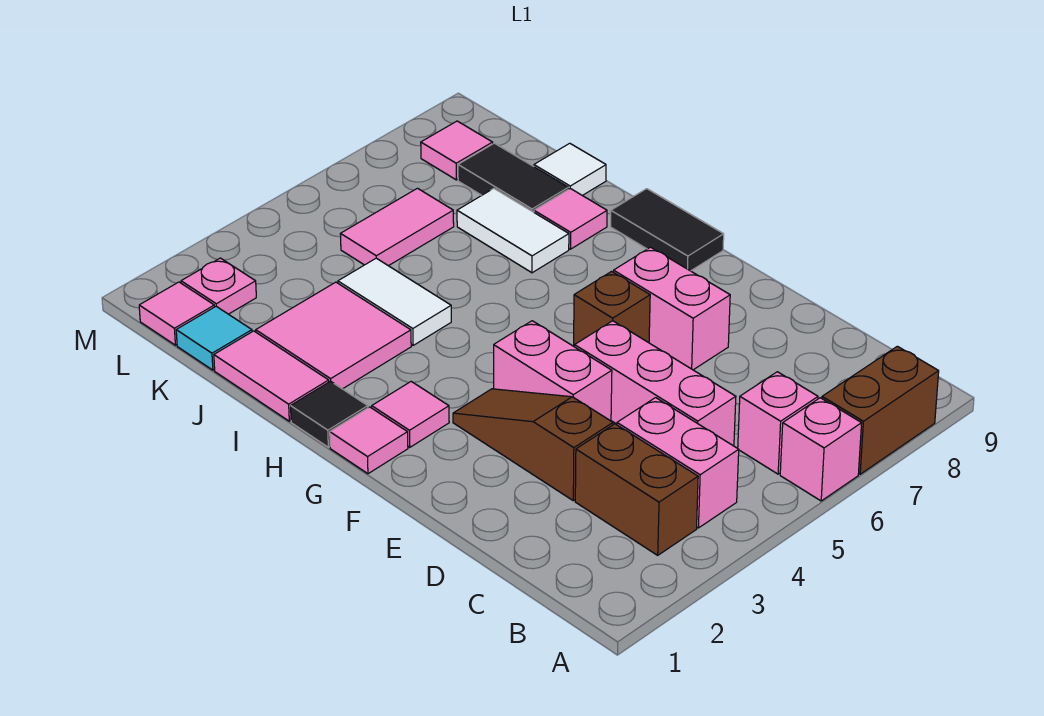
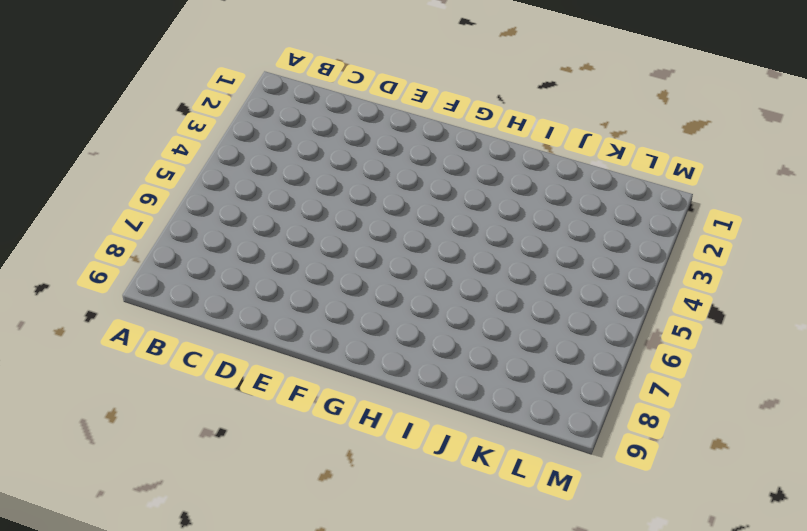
none -> pink 1x1 brick [780,398,862,501]
none -> brown 1x2 brick [822,346,939,474]
none -> brown 1x2 brick [575,424,698,555]

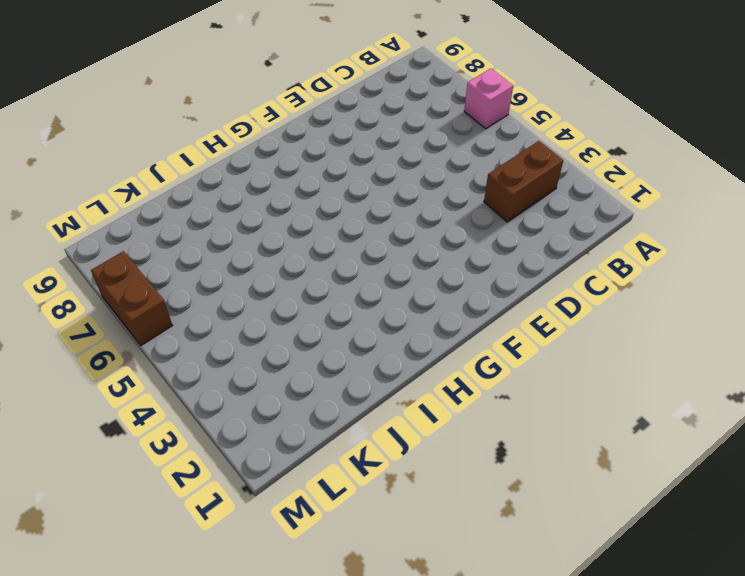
brown 1x2 brick [91,251,173,345] -> brown 1x2 brick moved to [822,346,939,474]
none -> pink 1x2 brick [617,398,739,528]
none -> pink 1x1 brick [738,372,818,474]
none -> pink 1x3 brick [575,321,736,446]

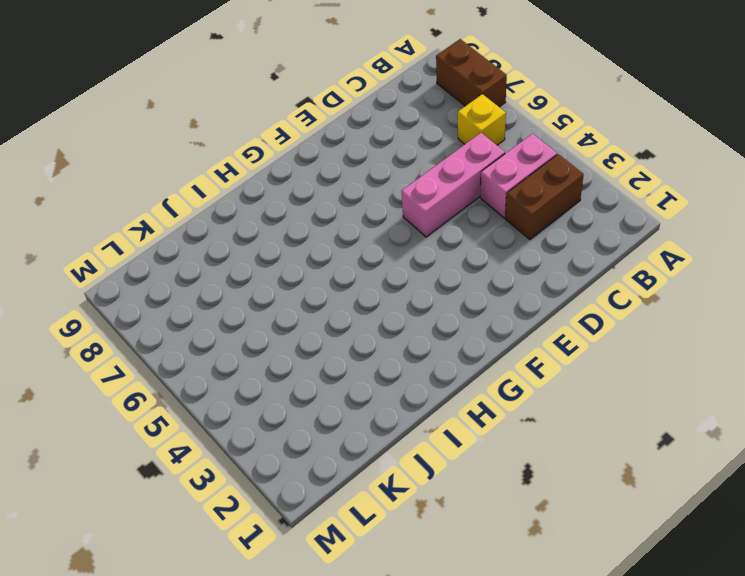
yellow 1x1 brick [458,94,506,145] -> pink 1x1 brick [738,372,818,474]
none -> pink 1x1 brick [780,398,862,501]
none -> brown 1x3 slope [453,389,613,501]
none -> pink 1x2 brick [494,321,612,421]

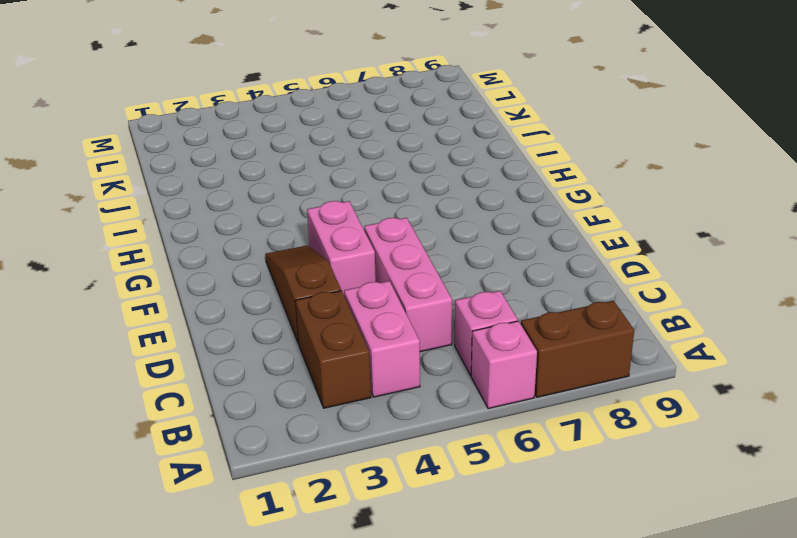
none -> pink 1x2 brick [613,247,730,370]
none -> brown 1x1 brick [574,271,650,347]
none -> pink 1x1 tile [330,407,408,474]

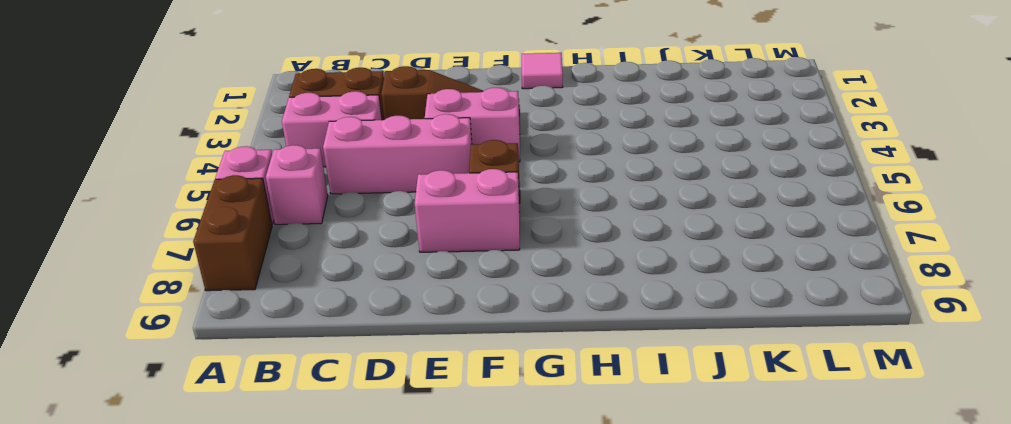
none -> pink 1x1 tile [372,382,449,447]
none -> black 1x2 tile [611,189,724,271]
none -> black 1x1 tile [291,381,368,447]

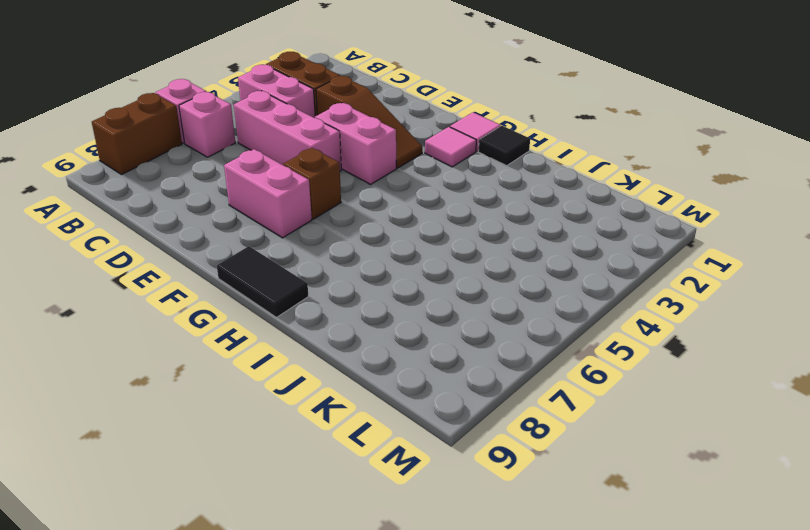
none -> pink 1x2 tile [214,331,329,421]
none -> pink 2x2 tile [256,282,411,389]
none -> white 1x2 tile [338,258,451,345]

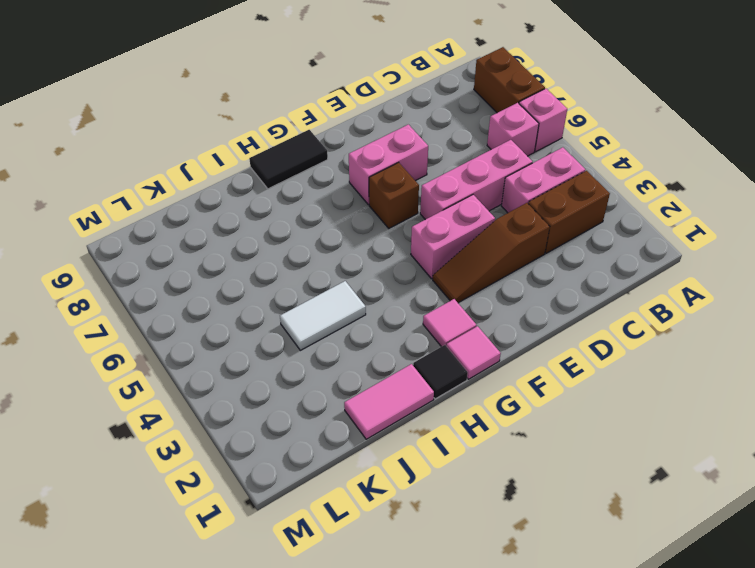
none -> pink 2x2 tile [256,282,411,389]
none -> white 1x2 tile [457,189,569,273]
none -> pink 1x1 tile [534,189,607,249]

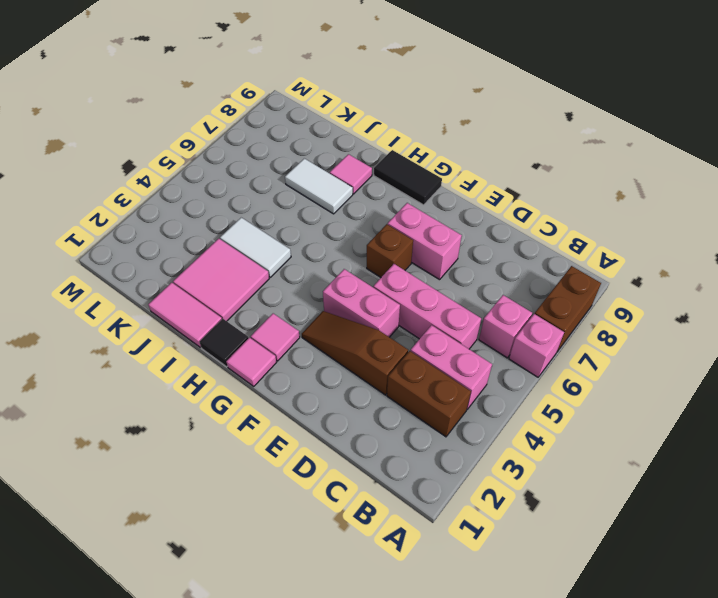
none -> black 1x2 tile [458,143,568,212]
none -> white 1x1 tile [534,143,606,195]
none -> cyan 1x1 tile [176,306,252,370]

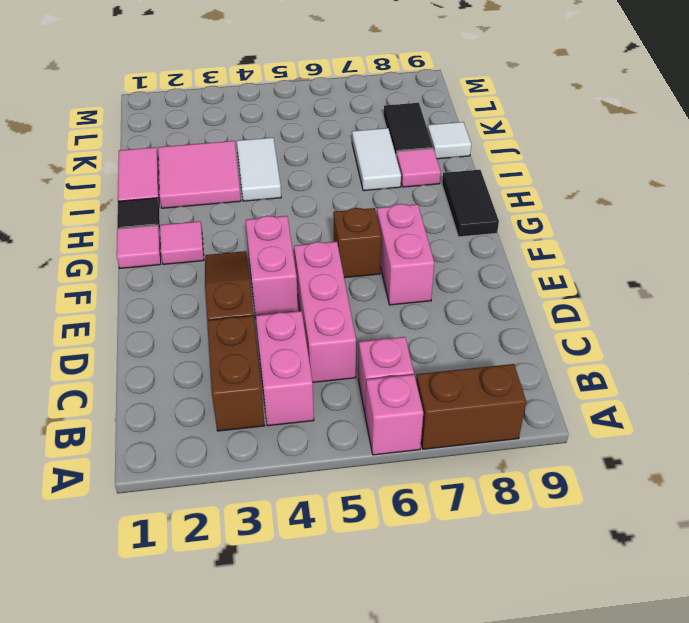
none -> cyan 1x1 tile [176,306,252,370]
none -> pink 1x2 tile [340,188,454,266]
none -> pink 1x1 tile [139,282,214,345]

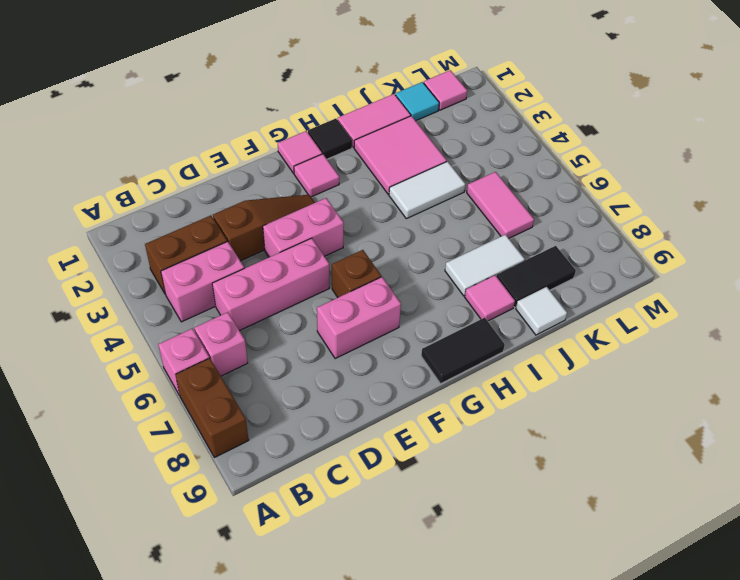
none -> pink 1x1 plate [181,258,256,314]
none -> pink 1x1 tile [421,121,493,180]

